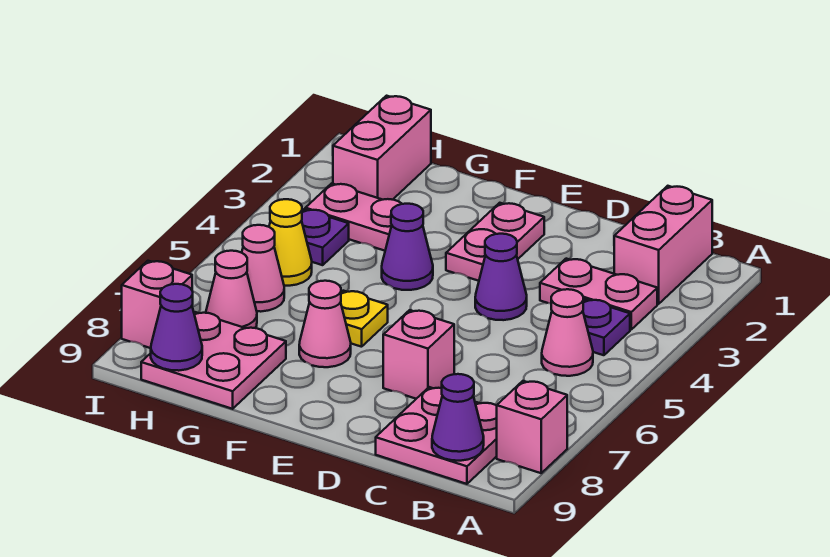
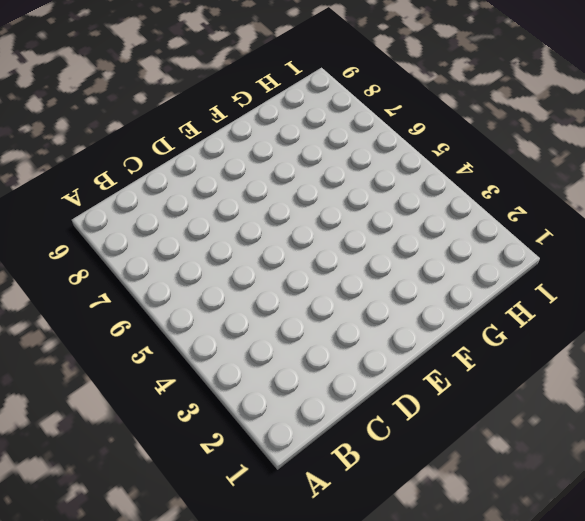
none -> pink 1x1 brick [497,381,567,473]
none -> pink 1x2 brick [614,186,712,304]
none -> pink 1x2 plate [540,259,657,330]

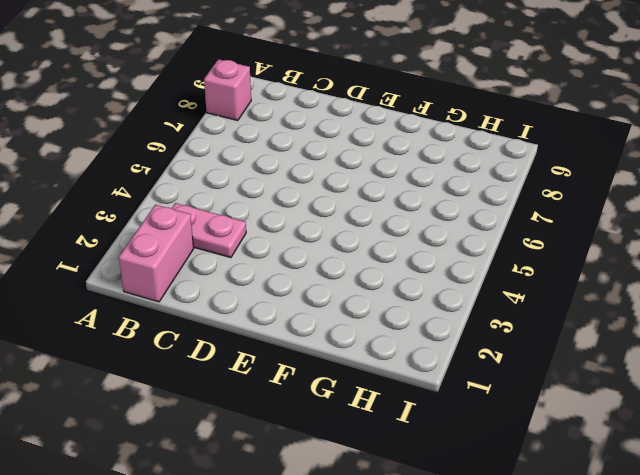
none -> purple 1x1 plate [583,299,630,355]
none -> pink 1x1 cone [542,289,593,376]
none -> pink 2x2 plate [376,387,497,484]

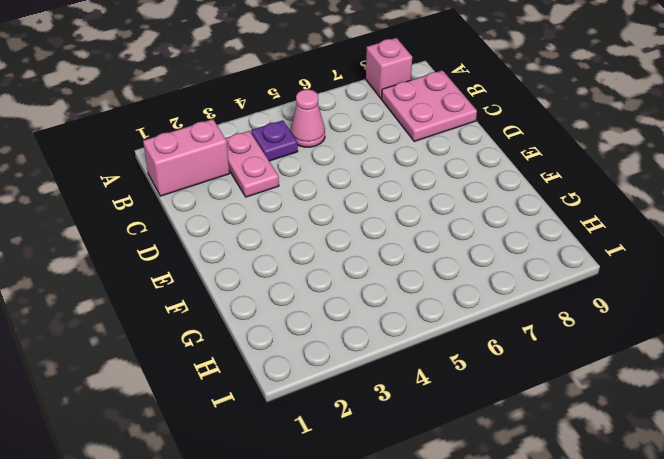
none -> purple 1x1 cone [475,234,527,320]
none -> pink 1x1 brick [383,310,454,399]
none -> pink 1x2 plate [446,203,544,281]

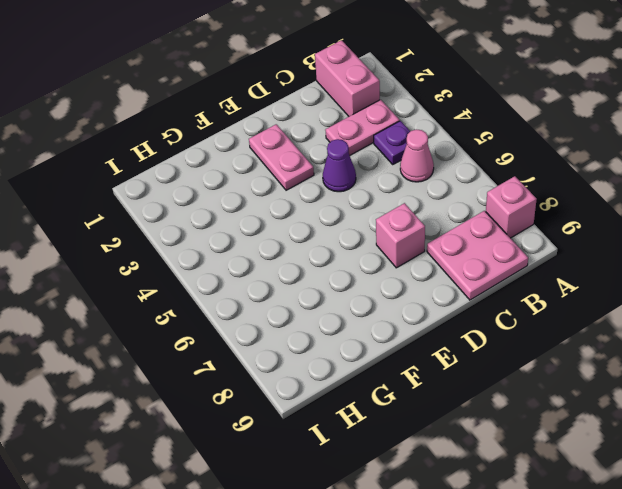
none -> purple 1x1 cone [382,204,433,290]
none -> yellow 1x1 plate [341,291,388,347]
none -> pink 1x1 cone [299,281,351,367]

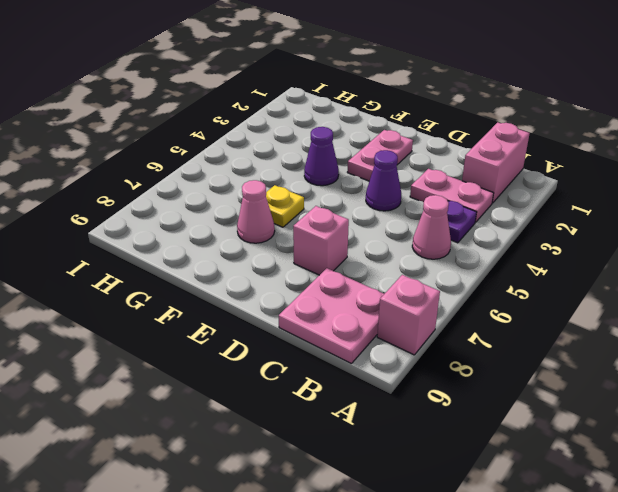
none -> pink 1x2 plate [305,183,402,251]
none -> pink 2x2 plate [141,312,286,409]
none -> pink 1x2 brick [333,96,431,200]

